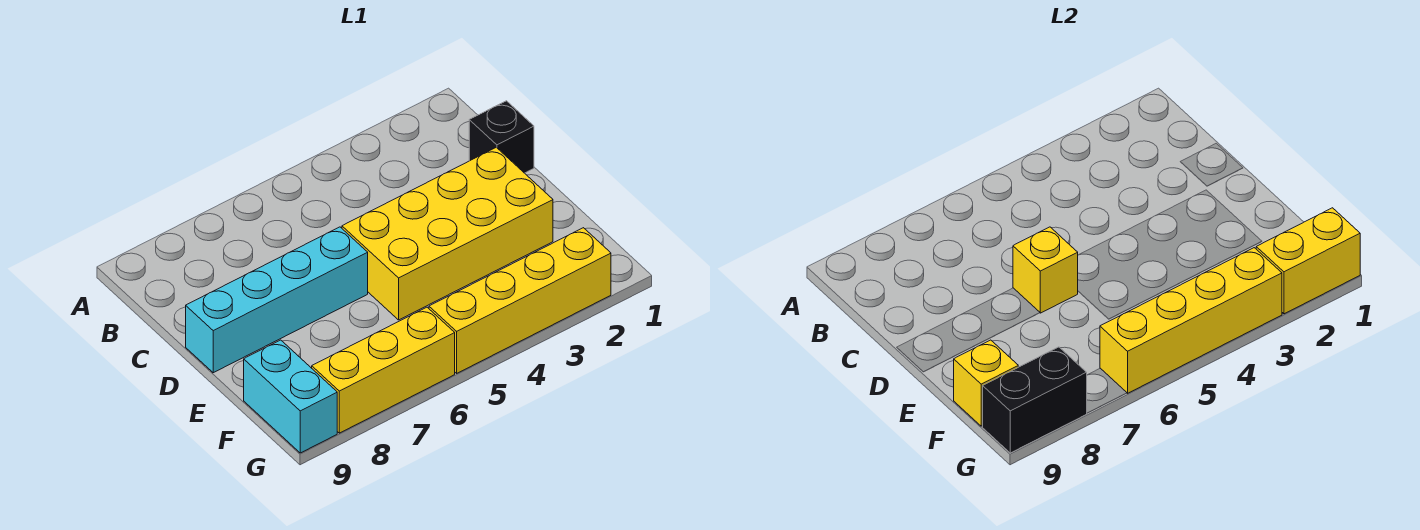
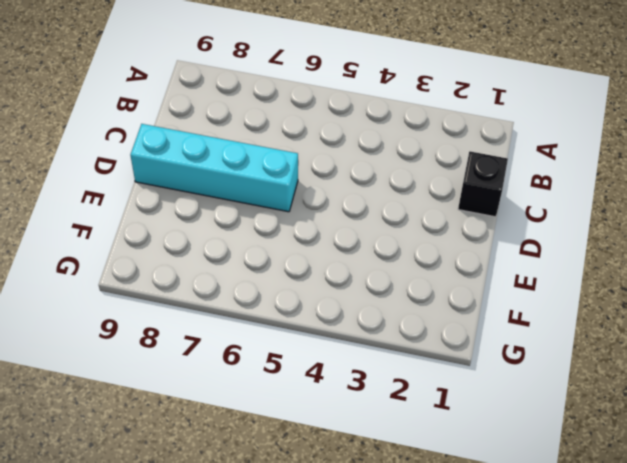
none -> yellow 2x4 brick [342,147,553,320]
none -> cyan 1x2 brick [244,340,337,453]

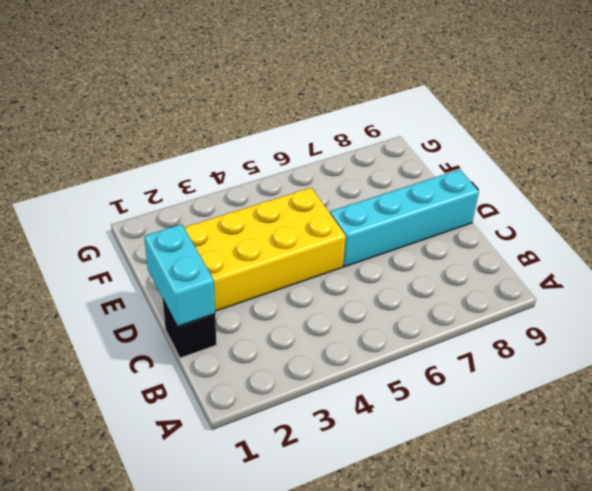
cyan 1x2 brick [144,224,215,327] -> cyan 1x2 brick moved to [244,340,337,453]
none -> yellow 1x4 brick [429,228,611,373]
none -> yellow 1x3 brick [312,307,455,433]

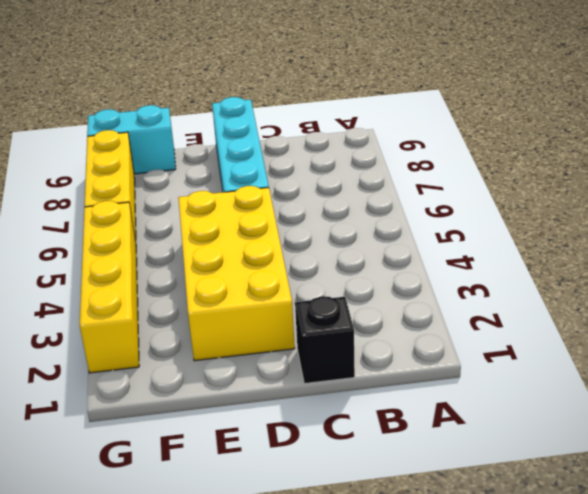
none -> yellow 1x1 brick [1013,227,1078,313]
none -> yellow 1x1 brick [954,340,1018,426]

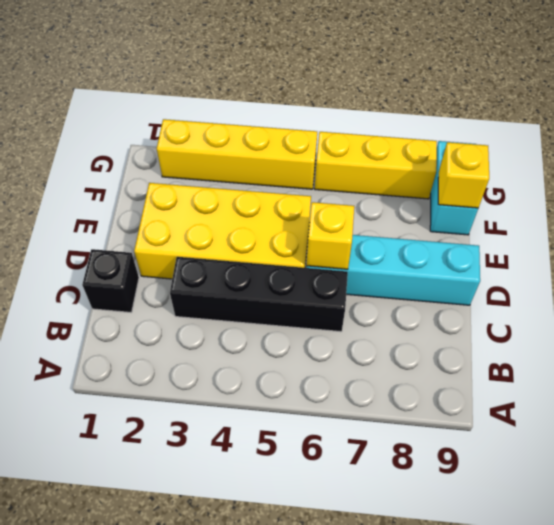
black 1x4 brick [170,257,348,332] -> none
none -> yellow 1x2 brick [1256,208,1360,314]
none -> yellow 1x4 brick [1100,248,1282,393]

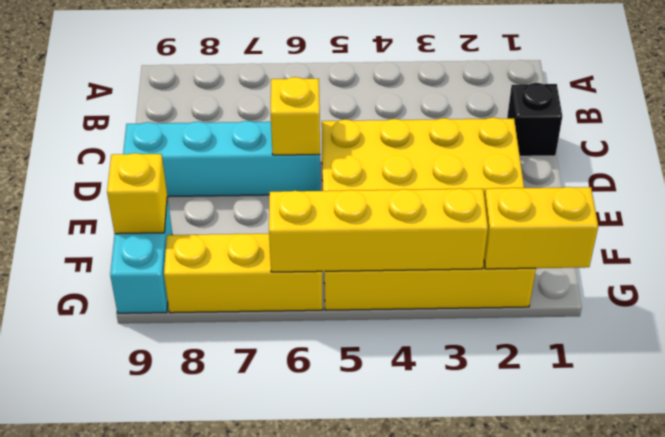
none -> black 1x2 brick [982,347,1087,453]

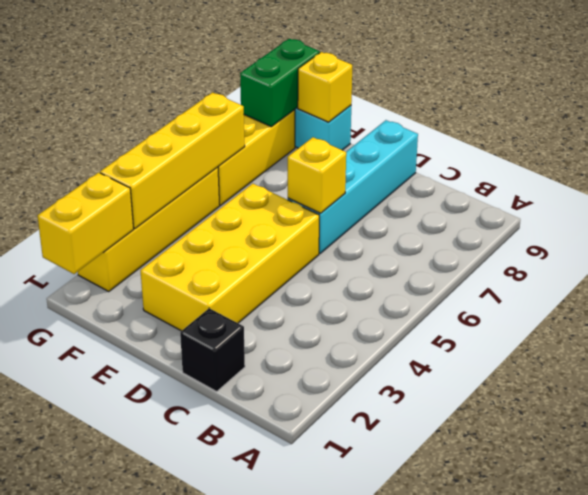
green 1x2 brick [240,39,320,127] -> black 1x2 brick [982,347,1087,453]

